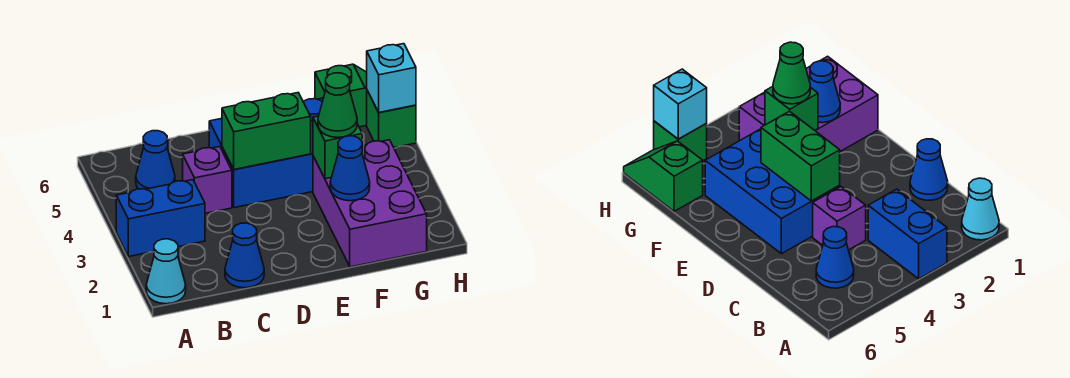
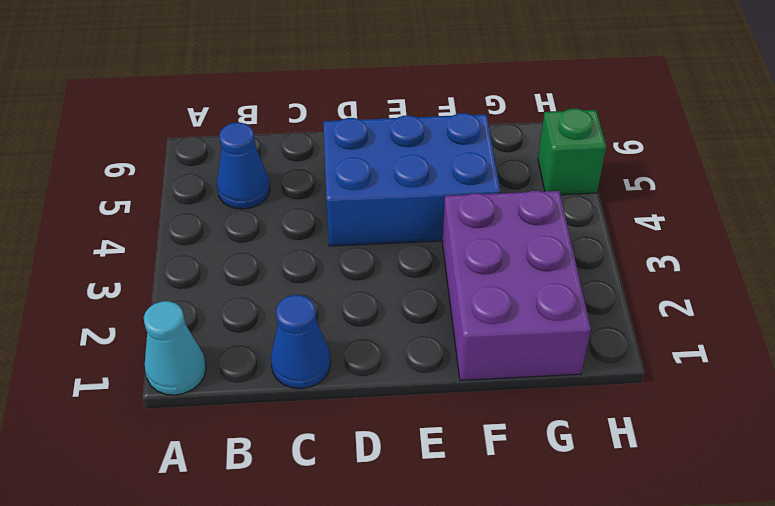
none -> blue 1x2 brick [116,180,205,257]
none -> purple 1x1 brick [183,147,232,213]
none -> green 1x2 slope [315,64,367,127]

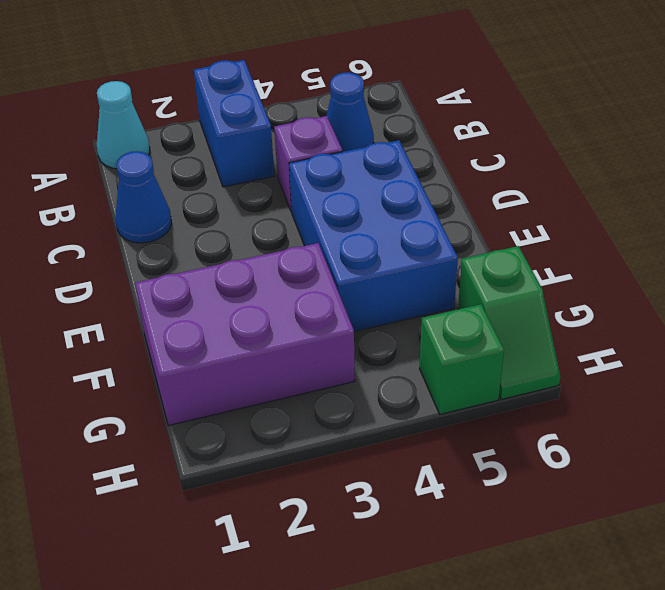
none -> green 1x2 brick [222,93,311,169]
none -> blue 1x1 cone [330,136,370,201]
none -> green 1x1 brick [313,116,362,179]

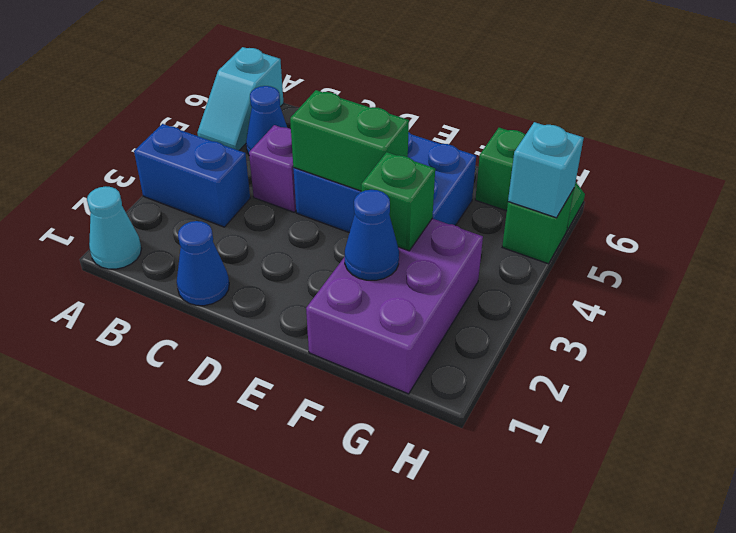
cyan 1x2 slope [197,47,284,150] -> none
none -> green 1x1 cone [318,73,357,137]

